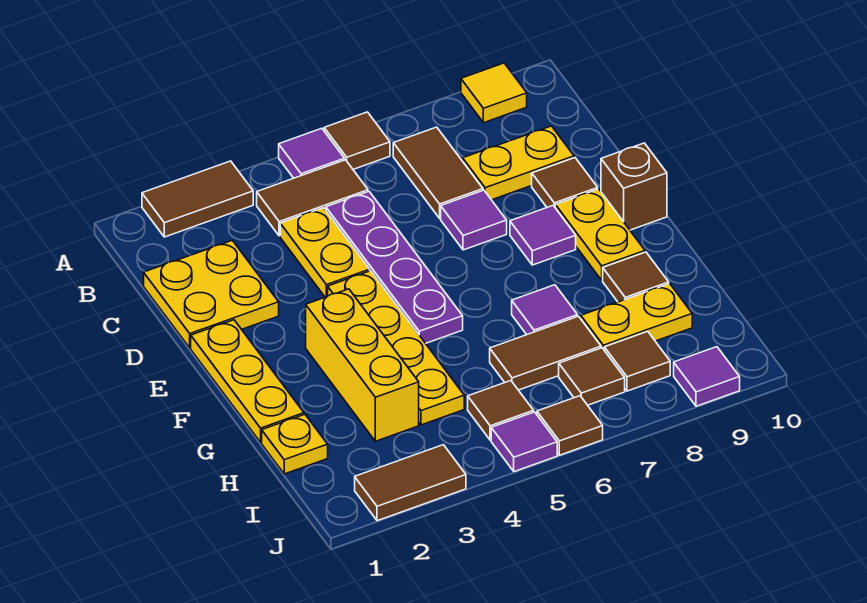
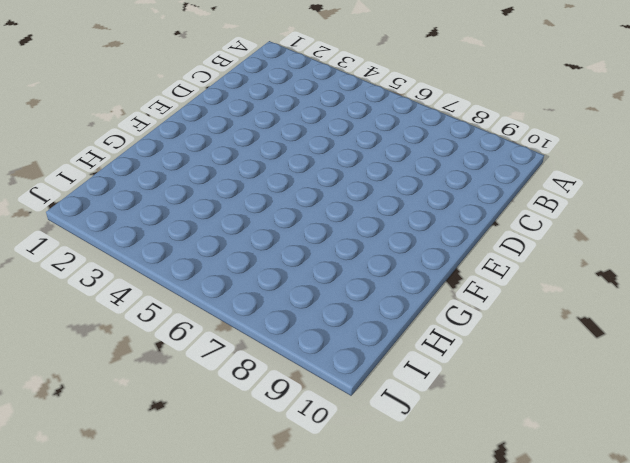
none -> brown 1x2 tile [142,161,253,237]
none -> purple 1x1 tile [279,128,344,178]
none -> brown 1x1 tile [324,112,390,169]
none -> yellow 1x1 tile [461,63,527,123]

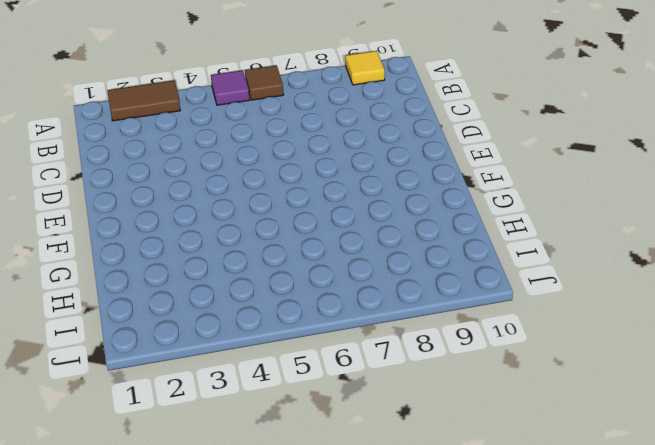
none -> brown 1x2 tile [257,160,368,236]
none -> brown 1x2 tile [393,127,483,218]
none -> yellow 2x2 plate [144,240,279,348]
none -> yellow 1x2 plate [280,208,370,297]

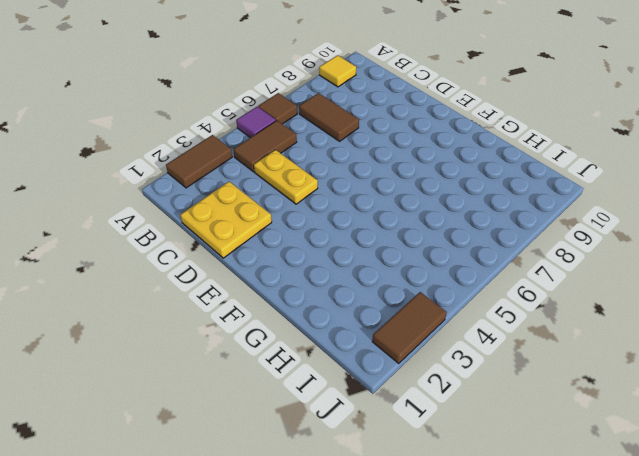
none -> purple 1x4 plate [326,192,463,343]
none -> yellow 1x2 plate [463,126,574,200]
none -> purple 1x1 tile [441,190,507,250]
none -> brown 1x1 tile [532,158,598,207]

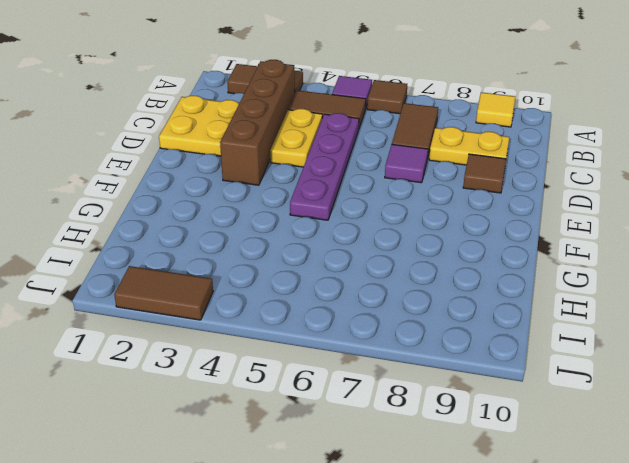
brown 1x4 brick [220,60,295,185] -> none
none -> yellow 1x3 plate [191,320,304,442]
none -> yellow 1x4 plate [328,271,464,425]
none -> purple 1x1 tile [510,206,576,265]
none -> yellow 1x2 plate [555,189,645,280]

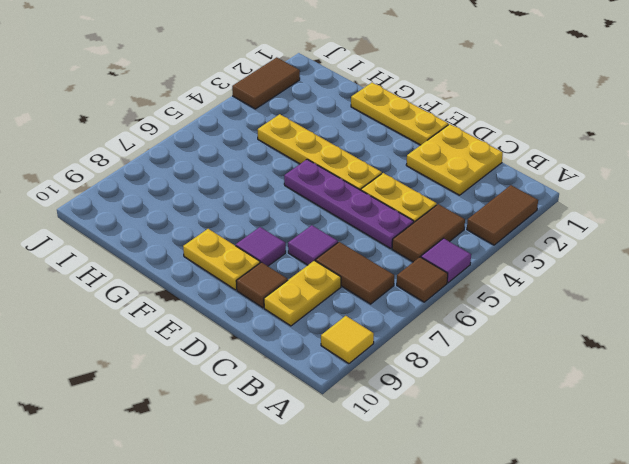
none -> brown 1x1 brick [601,143,667,230]
none -> yellow 1x3 brick [306,289,419,441]
none -> purple 1x1 tile [512,285,577,335]
none -> brown 1x1 tile [603,252,669,302]

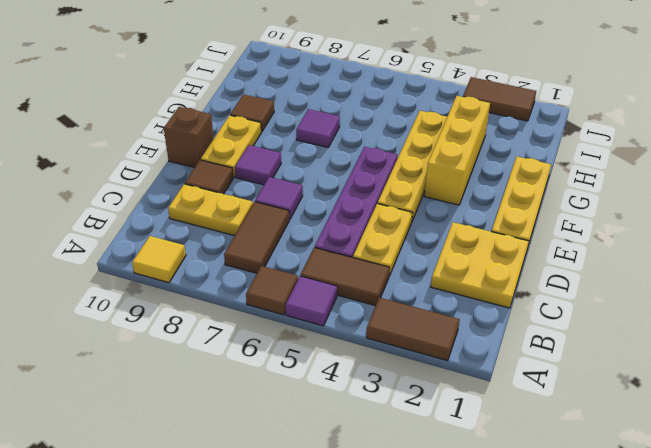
none -> yellow 1x1 plate [262,414,328,474]
none -> brown 1x2 tile [490,316,601,390]
none -> yellow 1x2 plate [581,284,692,349]
none -> brown 1x1 tile [468,381,534,440]

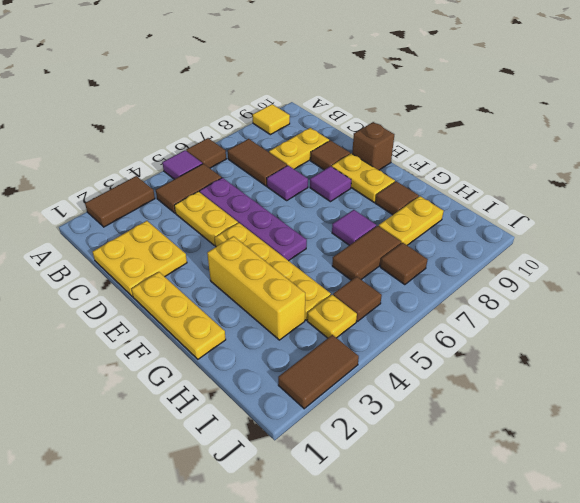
yellow 1x1 plate [307,295,357,338] -> yellow 1x1 plate moved to [262,414,328,474]
none -> brown 1x1 tile [604,331,670,391]
none -> purple 1x1 tile [491,412,557,472]
none -> brown 1x1 tile [537,396,603,455]
none -> purple 1x1 tile [674,347,740,406]

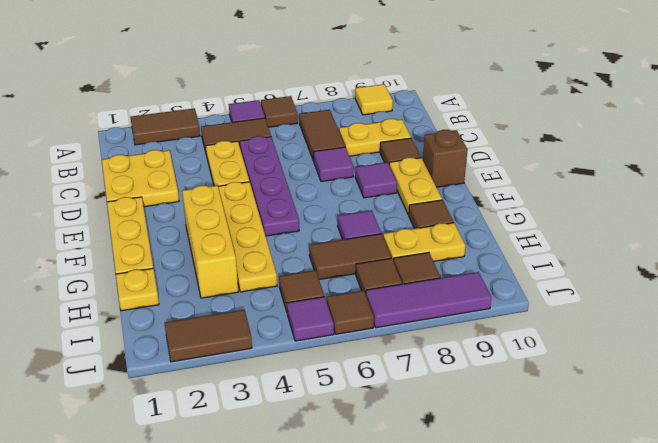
purple 1x3 tile [366,272,491,328] -> purple 1x1 tile [674,347,740,406]

